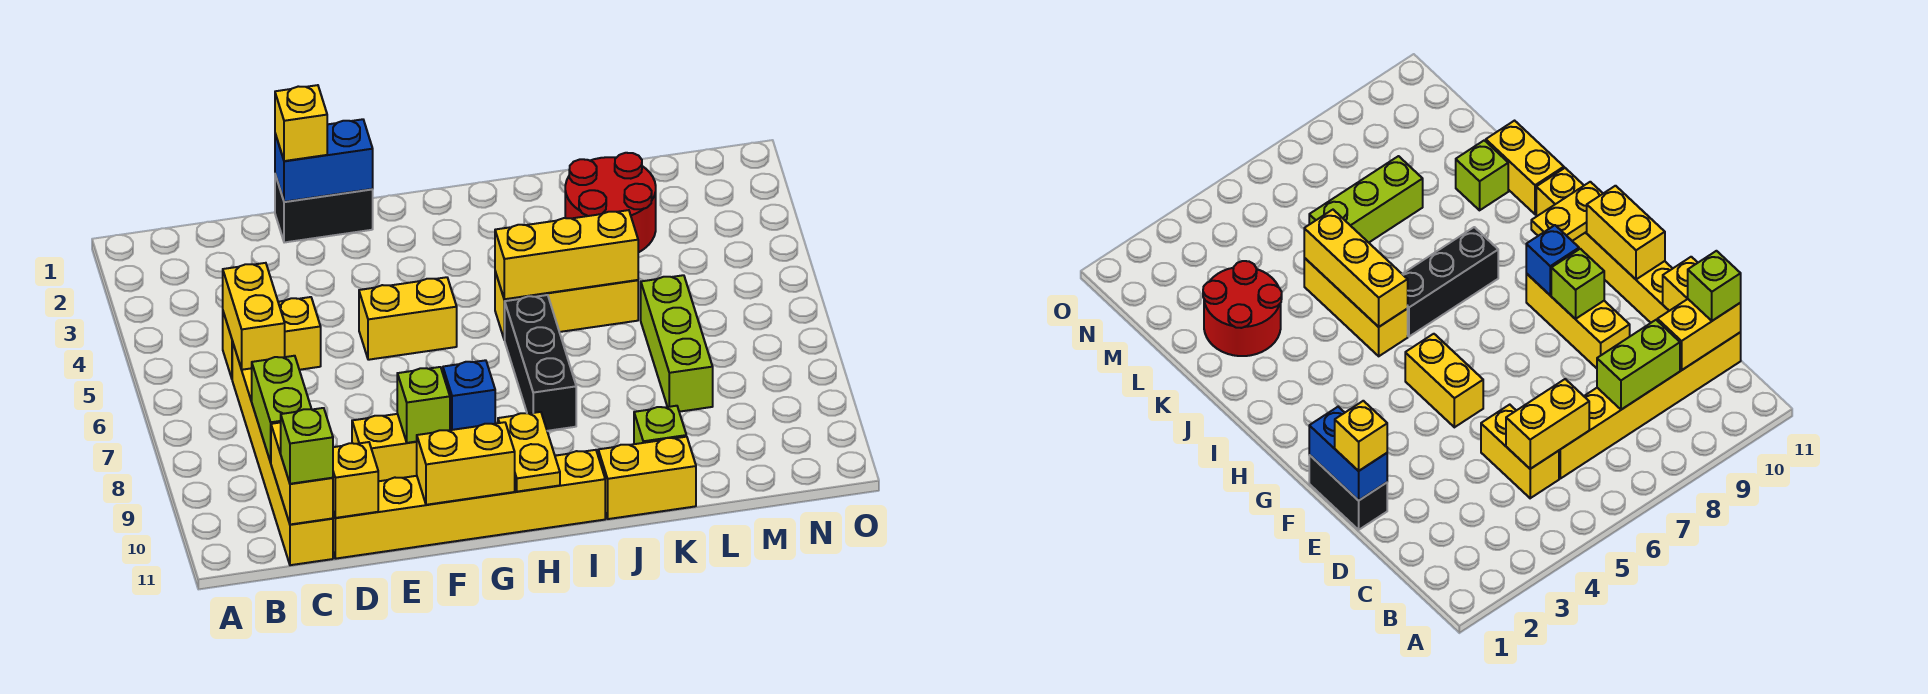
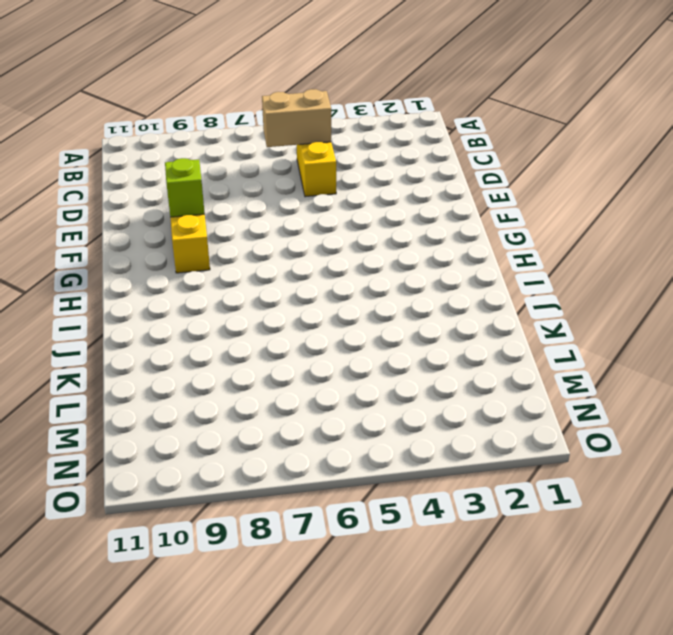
tan 1x2 brick [262,89,331,147] -> yellow 1x2 brick [223,263,285,370]
none -> yellow 1x6 brick [232,341,333,565]
none -> yellow 1x6 brick [333,450,605,559]
none -> black 1x2 brick [275,175,373,243]

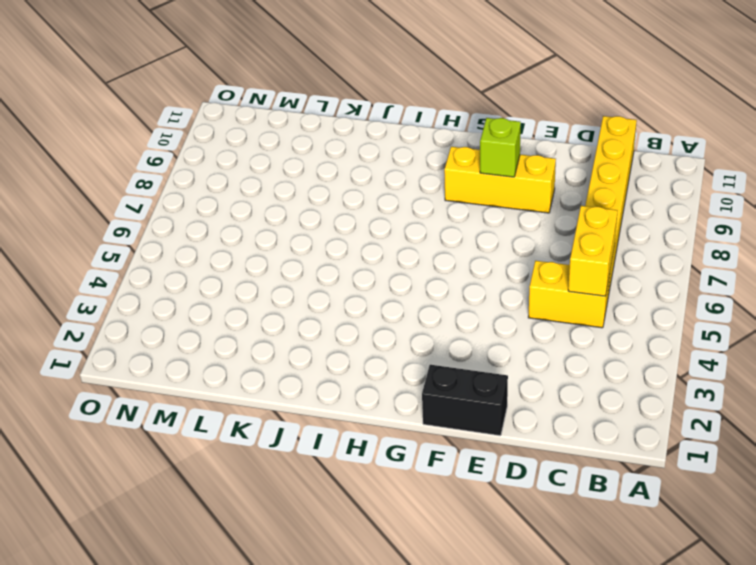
none -> yellow 1x6 brick [333,450,605,559]
none -> yellow 1x2 brick [359,277,457,360]
none -> yellow 1x3 brick [495,272,638,340]

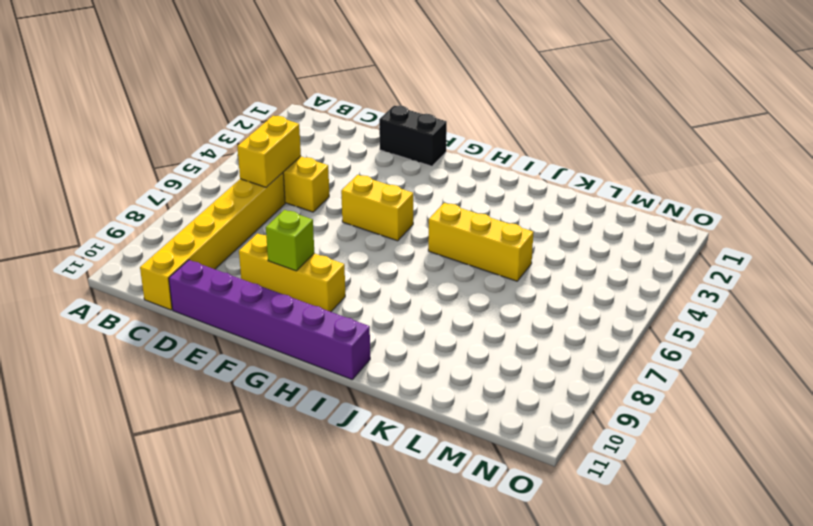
purple 1x6 brick [169,260,370,379] -> yellow 1x6 brick [333,450,605,559]
none -> black 1x3 brick [505,295,576,431]
none -> yellow 1x2 brick [598,437,696,519]
none -> red 2x2 round brick [565,153,656,253]

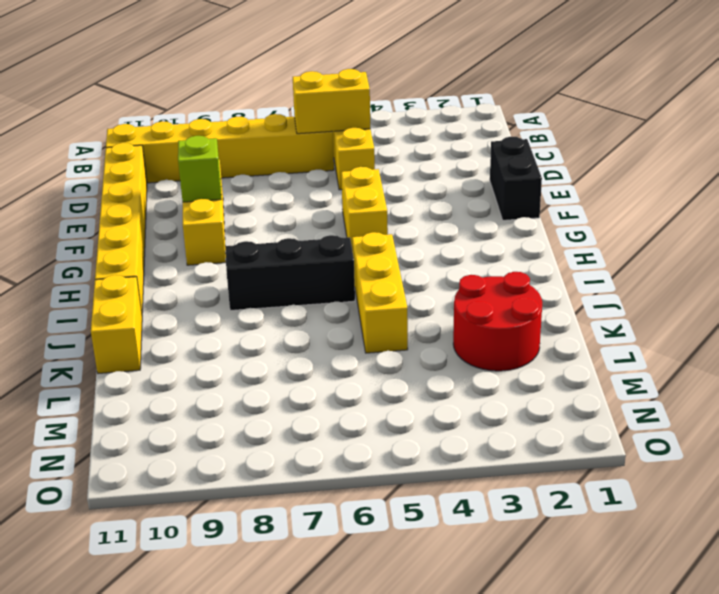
none -> lime 1x1 brick [634,406,686,444]
none -> lime 1x3 brick [641,275,713,412]
none -> lime 1x2 brick [252,356,311,462]

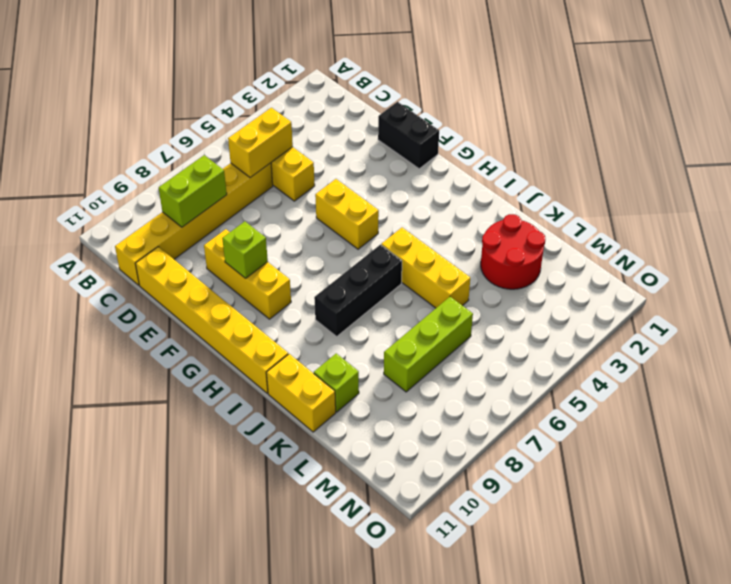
none -> yellow 1x2 brick [271,422,333,525]
none -> yellow 1x1 brick [333,442,378,518]
none -> blue 1x2 brick [275,119,373,202]

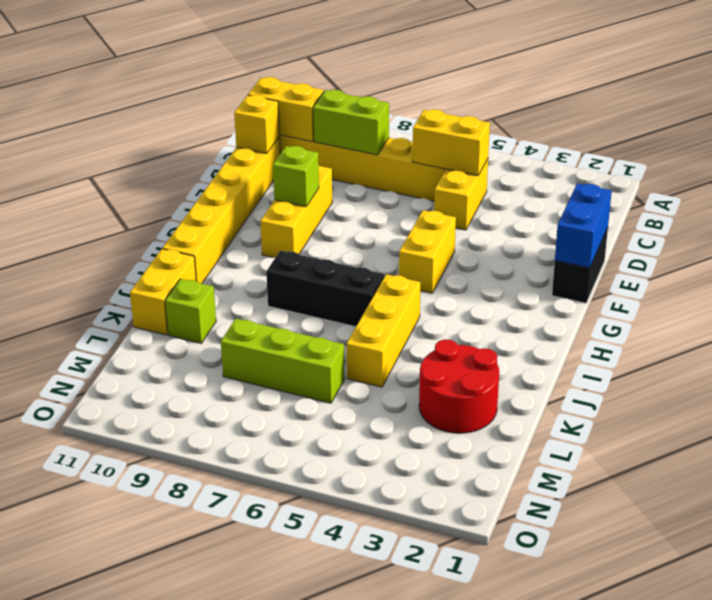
none -> yellow 1x2 brick [417,422,515,505]
none -> blue 1x1 brick [443,360,495,430]
none -> yellow 1x2 plate [498,412,560,492]

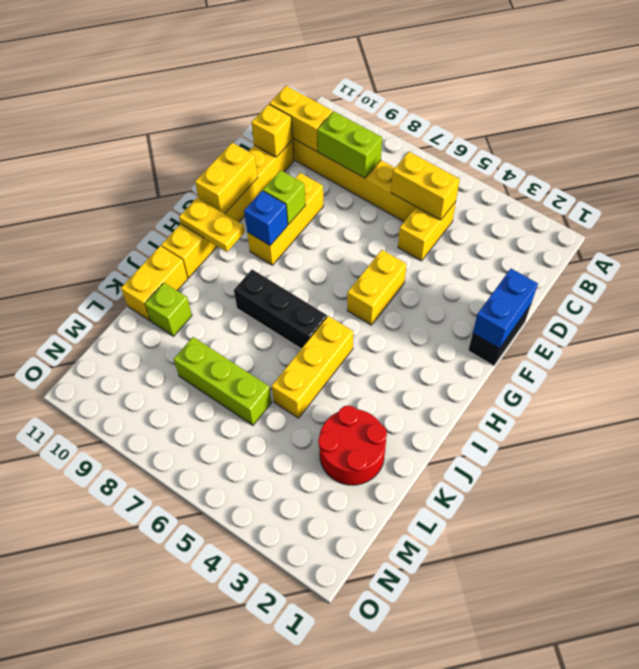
none -> yellow 1x3 brick [495,210,638,299]
none -> lime 1x1 brick [281,408,333,484]
none -> yellow 1x1 brick [275,85,327,161]

